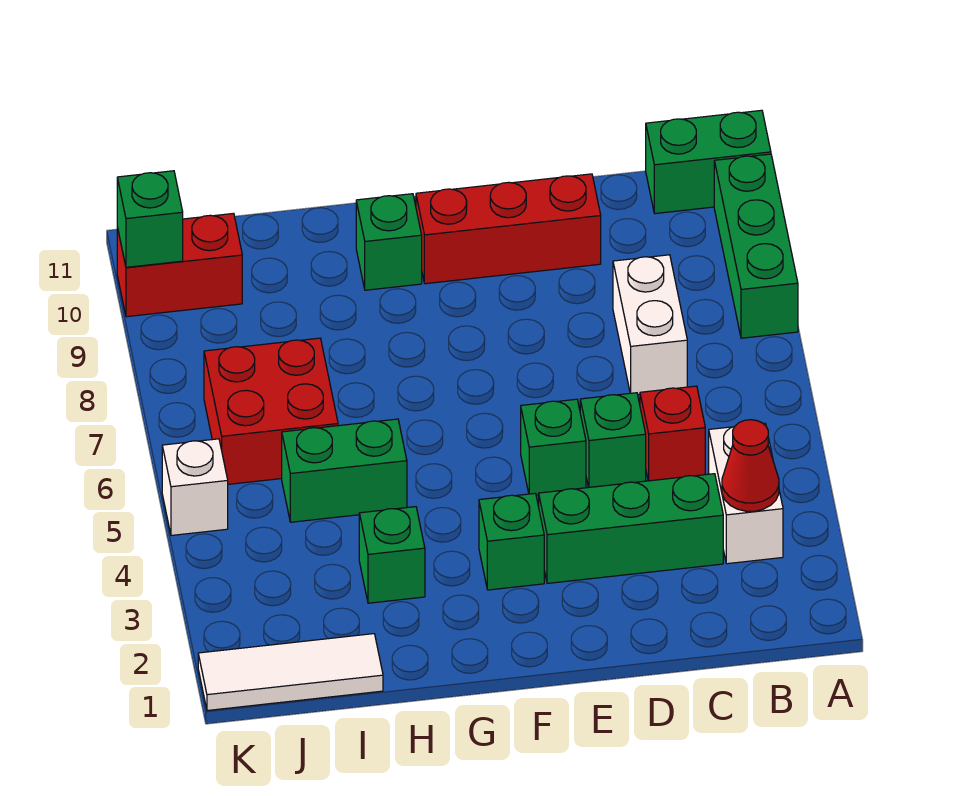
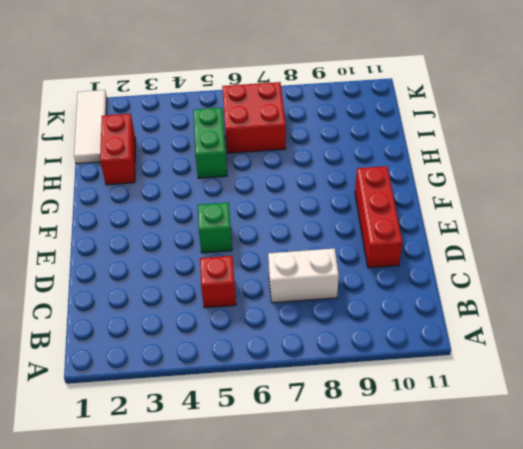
red 1x2 brick [100,114,135,185] -> red 1x2 brick moved to [117,213,242,317]
none -> green 1x3 brick [714,154,798,338]
none -> green 1x2 brick [646,110,771,214]
none -> white 1x2 brick [709,423,783,564]

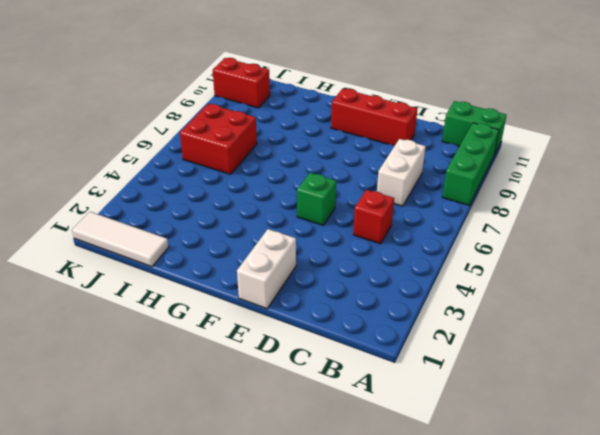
white 1x2 brick [237,229,296,309] -> white 1x2 brick moved to [709,423,783,564]
none -> green 1x3 brick [539,474,723,583]
none -> green 1x1 brick [580,393,646,487]
none -> green 1x1 brick [479,493,544,590]

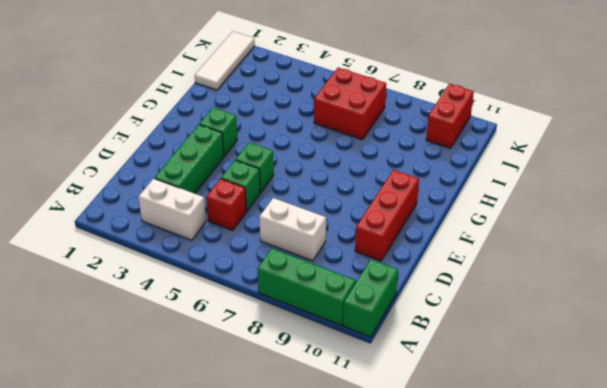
none -> green 1x1 brick [356,194,422,290]
none -> green 1x1 brick [359,507,425,603]
none -> green 1x2 brick [282,419,407,522]

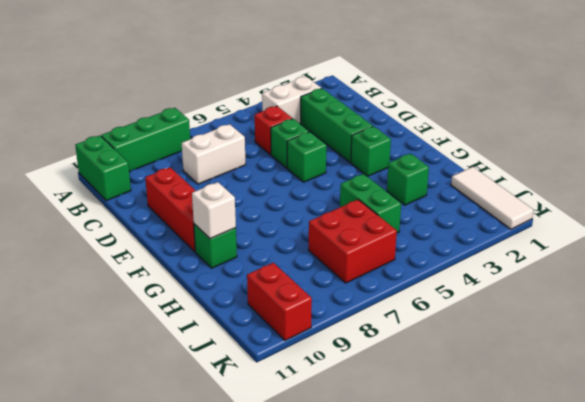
white 1x1 brick [192,182,236,239] -> white 1x1 brick moved to [162,439,228,535]
none -> red 1x1 cone [722,420,779,511]
none -> green 1x1 brick [117,171,183,267]

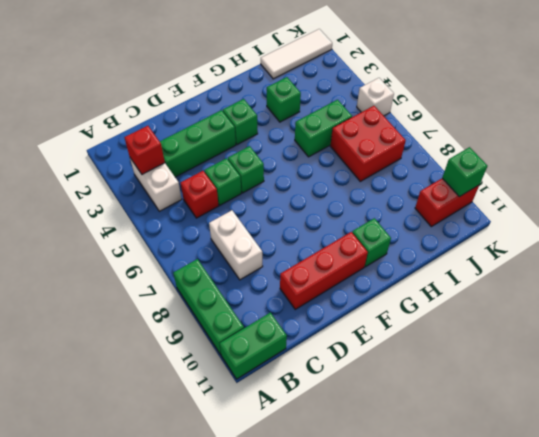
red 1x1 brick [124,126,165,174] -> red 1x1 cone [722,420,779,511]

